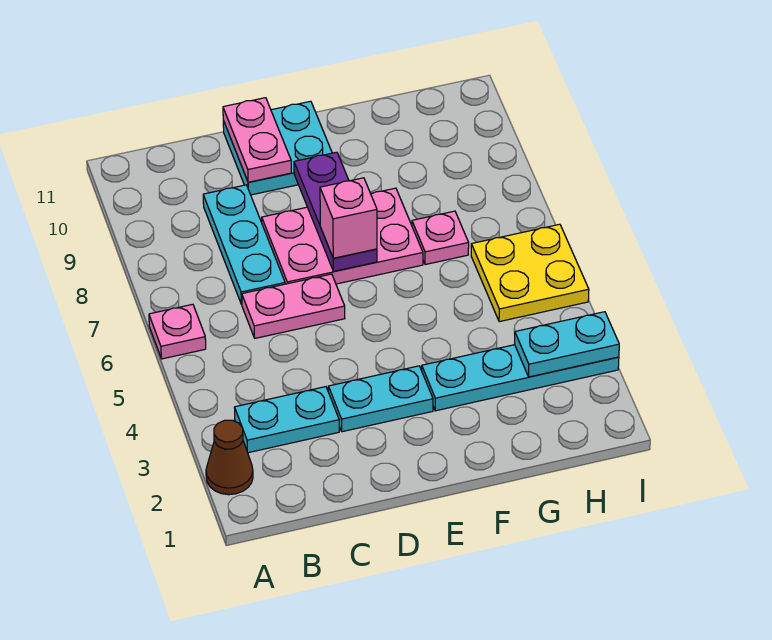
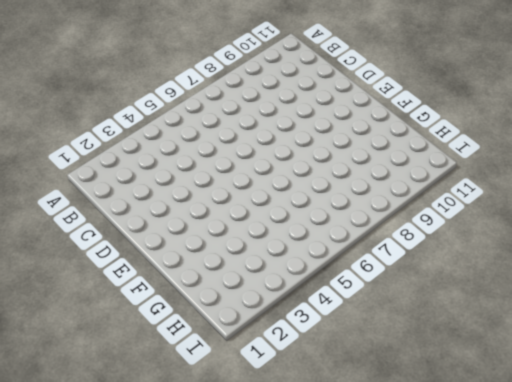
none -> brown 1x1 cone [206,420,253,495]
none -> pink 1x1 plate [149,304,206,359]
none -> cyan 1x2 plate [234,387,339,453]

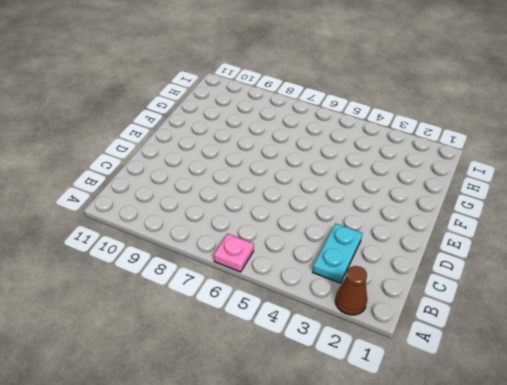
none -> pink 1x2 plate [242,274,345,338]
none -> cyan 1x3 plate [203,185,285,304]
none -> cyan 1x2 plate [328,366,433,432]

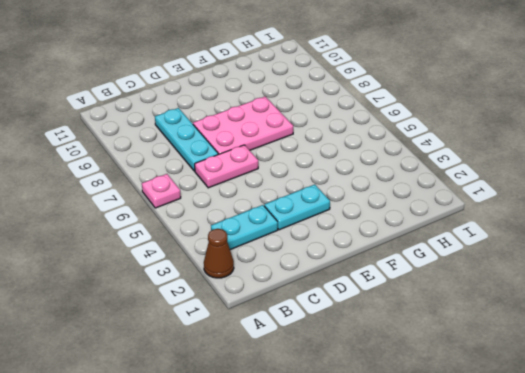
none -> cyan 2x2 plate [223,101,332,195]
none -> cyan 1x4 plate [422,345,619,411]
none -> pink 1x1 plate [412,211,469,265]

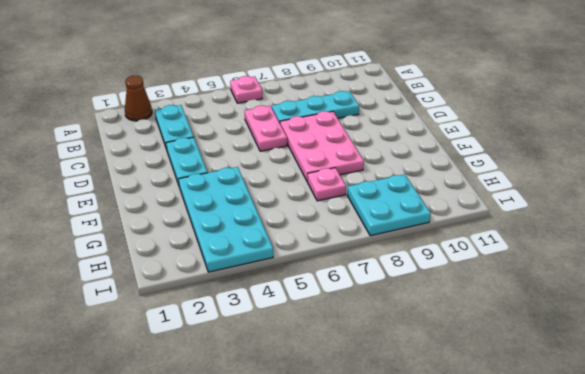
cyan 2x4 plate [179,167,273,272] -> cyan 1x4 plate [422,345,619,411]
cyan 2x2 plate [347,174,431,236] -> cyan 2x2 plate moved to [223,101,332,195]
none -> yellow 2x2 plate [471,224,589,322]
none -> pink 1x2 plate [223,98,291,182]
none -> purple 1x3 plate [294,152,377,271]

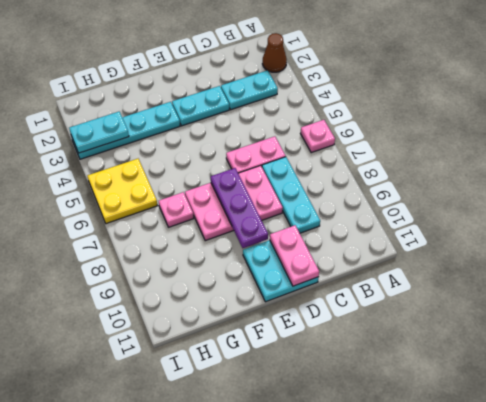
none -> pink 1x1 brick [320,178,377,258]

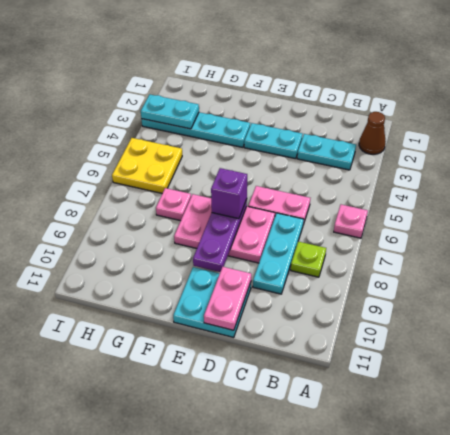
lime 1x1 plate [291,242,326,277] -> none
purple 1x1 brick [211,168,247,219] -> pink 1x1 brick [320,178,377,258]

